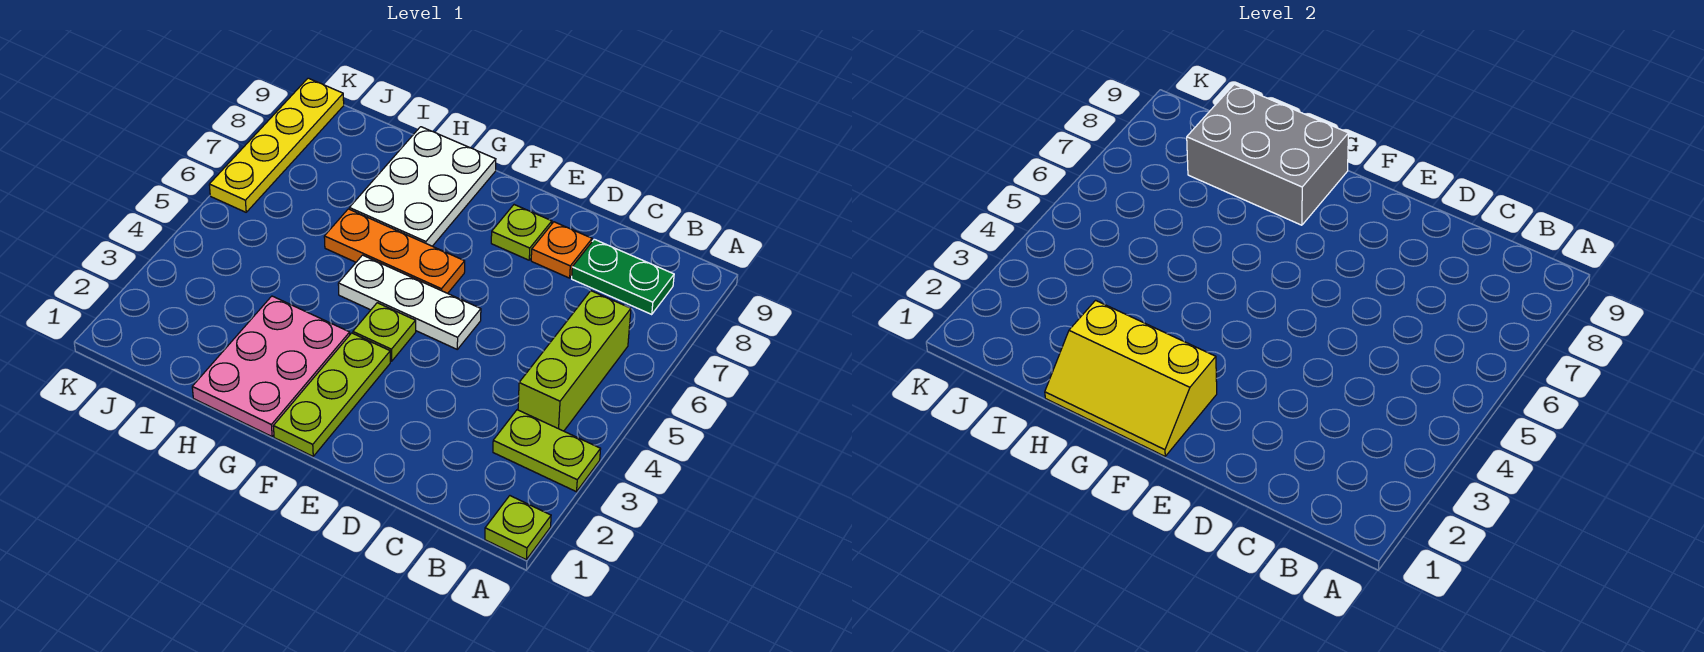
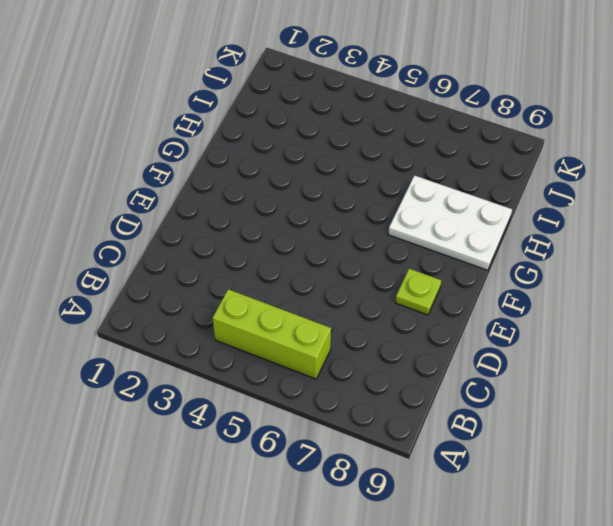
none -> lime 1x1 plate [485,496,551,559]
none -> lime 1x2 plate [493,410,601,492]
none -> green 1x2 plate [572,239,674,314]

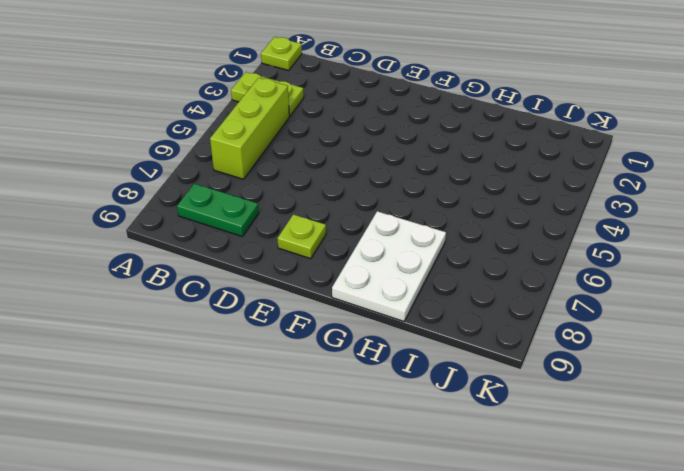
none -> orange 1x1 plate [531,222,592,278]
none -> white 1x3 plate [338,255,481,349]
none -> lime 1x3 plate [273,333,390,456]

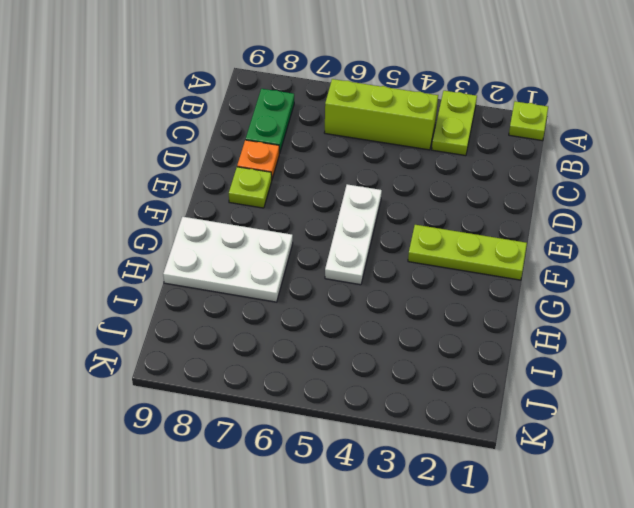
none -> lime 1x1 plate [353,303,416,361]
none -> orange 1x3 plate [324,209,465,293]
none -> pink 2x3 plate [192,296,350,436]

